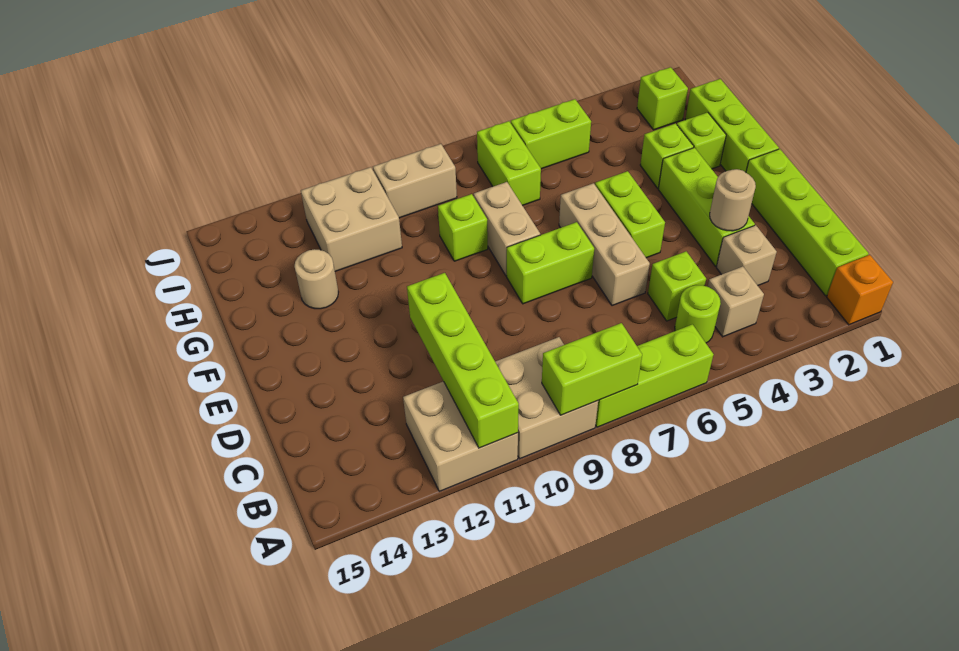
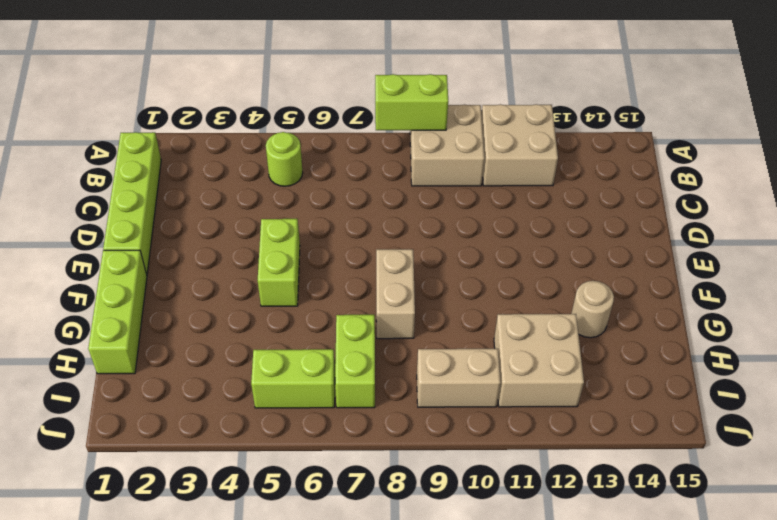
none -> orange 1x1 brick [827,255,893,325]
none -> lime 1x3 brick [596,324,714,427]
none -> tan 1x1 brick [708,266,764,337]

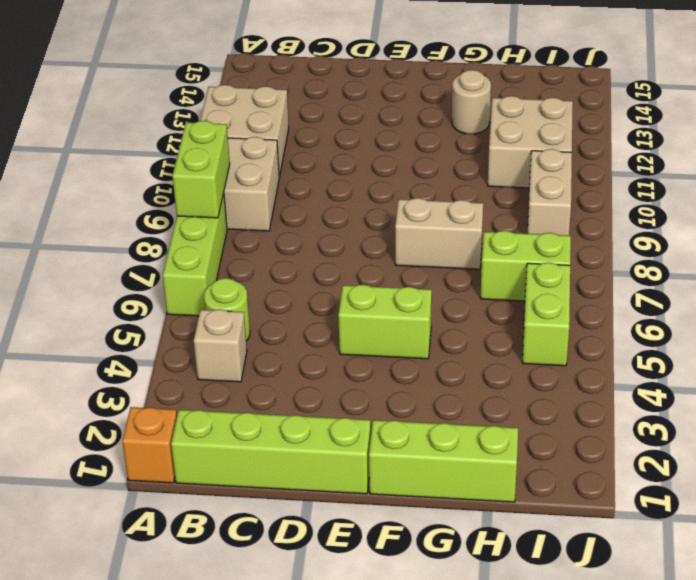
none -> tan 1x1 brick [716,225,777,285]
none -> lime 1x1 brick [648,251,706,321]
none -> lime 1x3 brick [658,148,755,266]

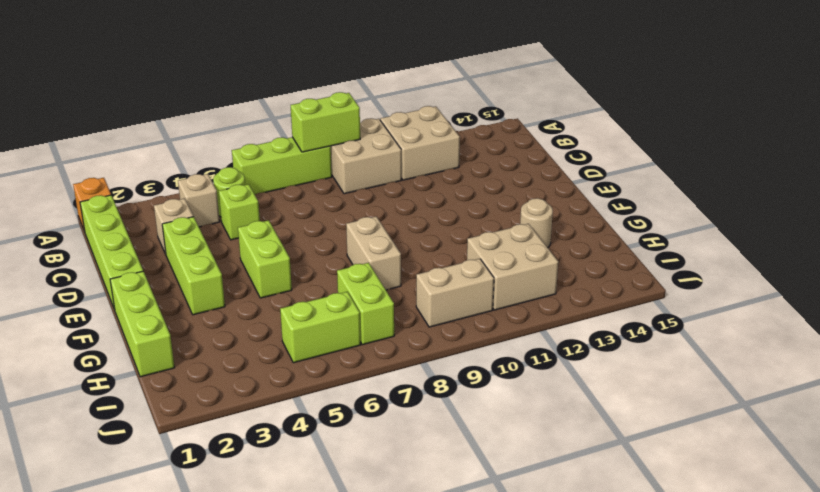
none -> tan 1x3 brick [559,183,650,306]
none -> lime 1x2 brick [507,222,594,304]
none -> lime 1x1 brick [677,112,726,169]

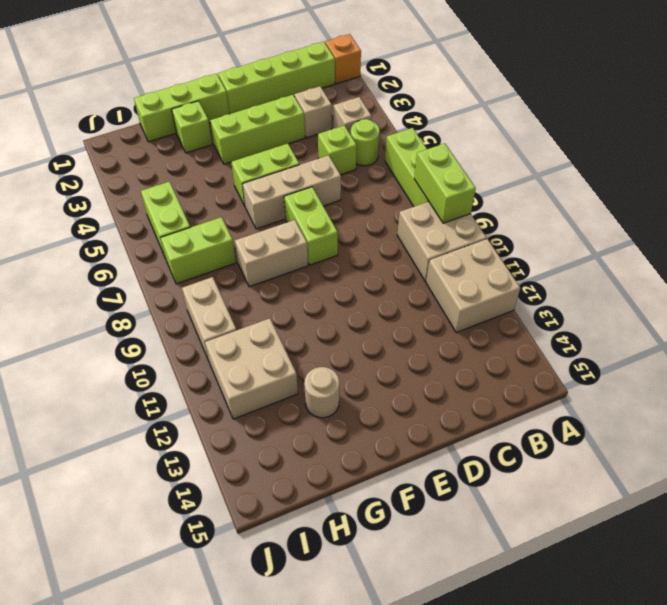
none -> lime 1x1 brick [640,124,694,188]
none -> lime 1x1 brick [438,194,488,261]
none -> lime 1x1 brick [637,67,688,130]

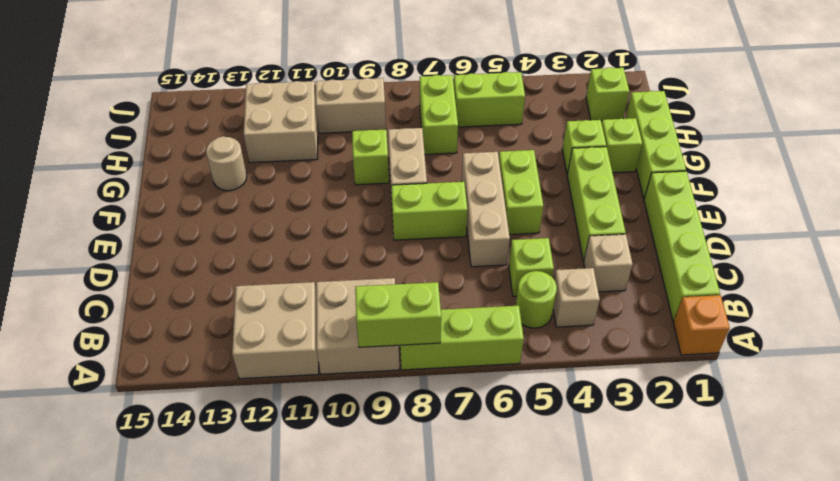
none -> lime 1x4 brick [407,273,519,448]
none -> tan 1x1 round brick [710,169,756,231]

